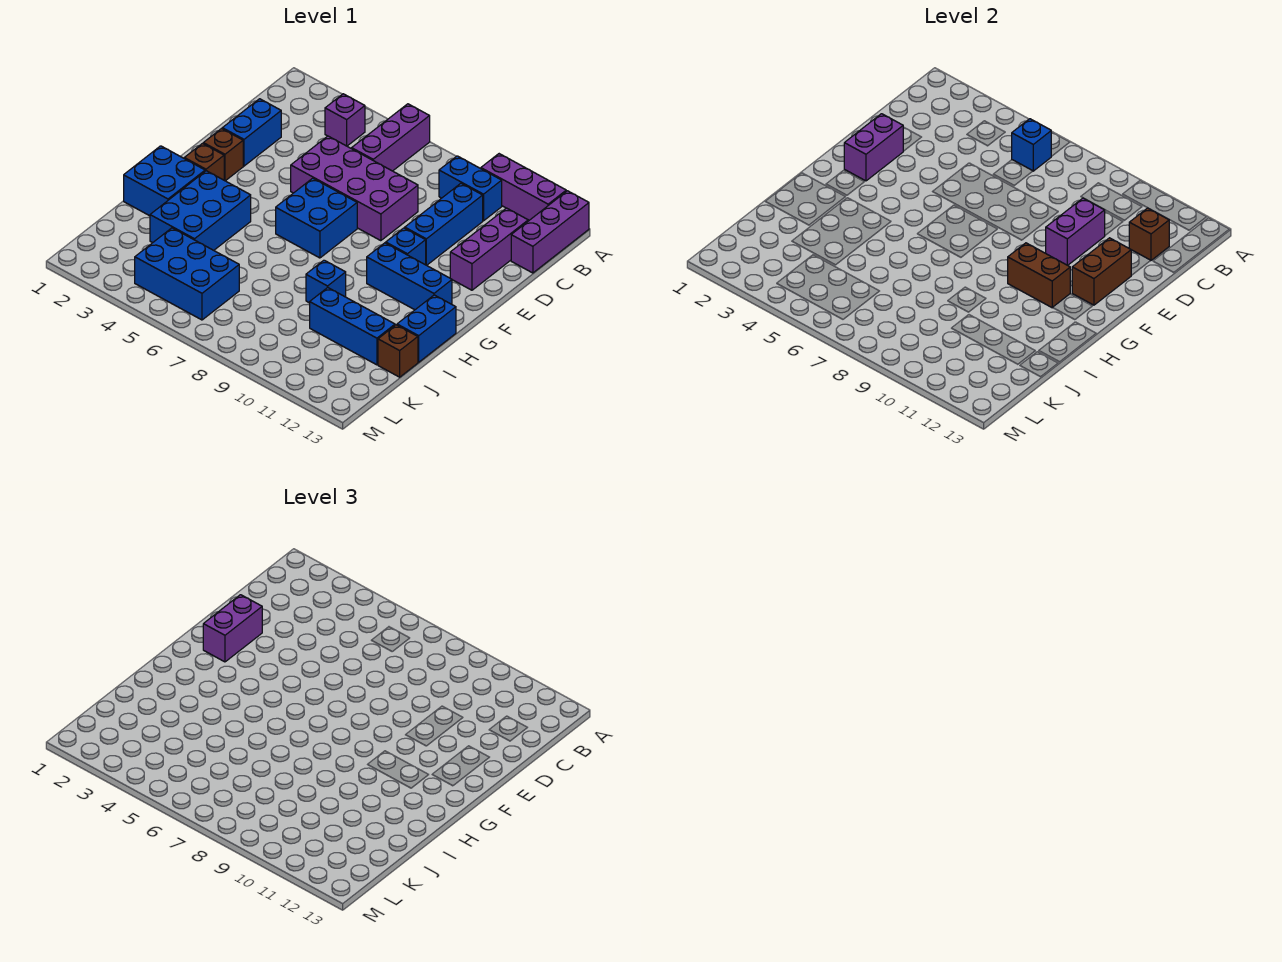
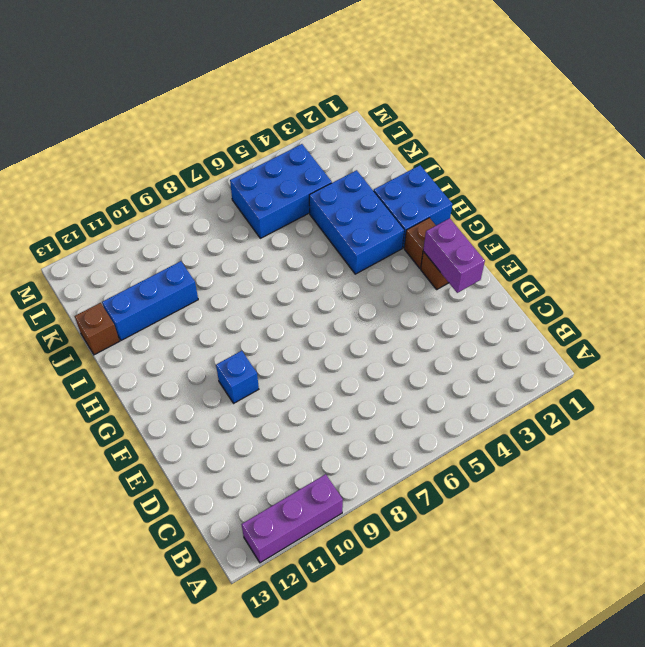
none -> purple 1x3 brick [352,104,430,171]
none -> purple 1x3 brick [511,191,589,273]
none -> purple 1x1 brick [325,94,365,146]

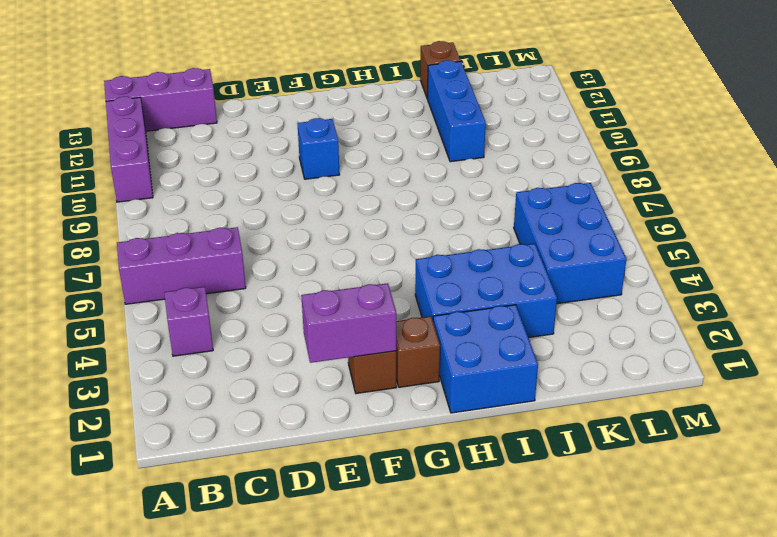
none -> blue 1x2 brick [439,156,502,221]
none -> blue 1x3 brick [405,183,483,265]
none -> purple 1x3 brick [450,208,528,290]

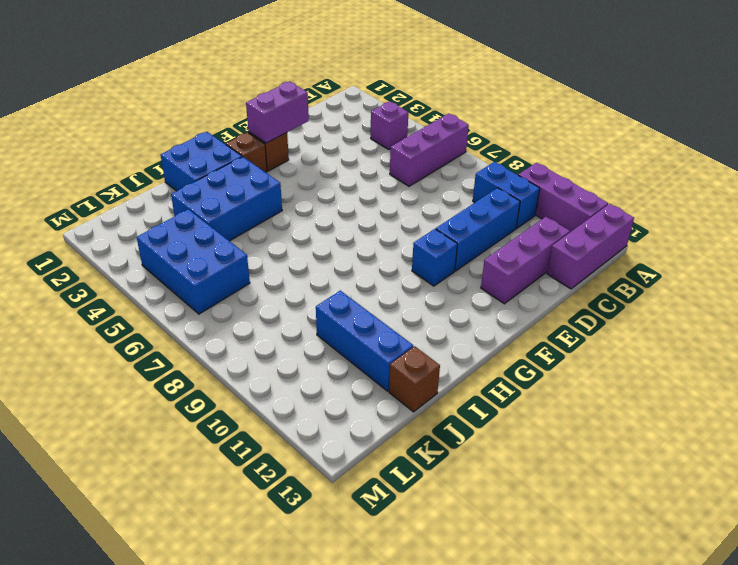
none -> blue 1x2 brick [222,99,281,166]
none -> purple 2x4 brick [291,136,418,241]
none -> blue 2x2 brick [276,178,357,258]

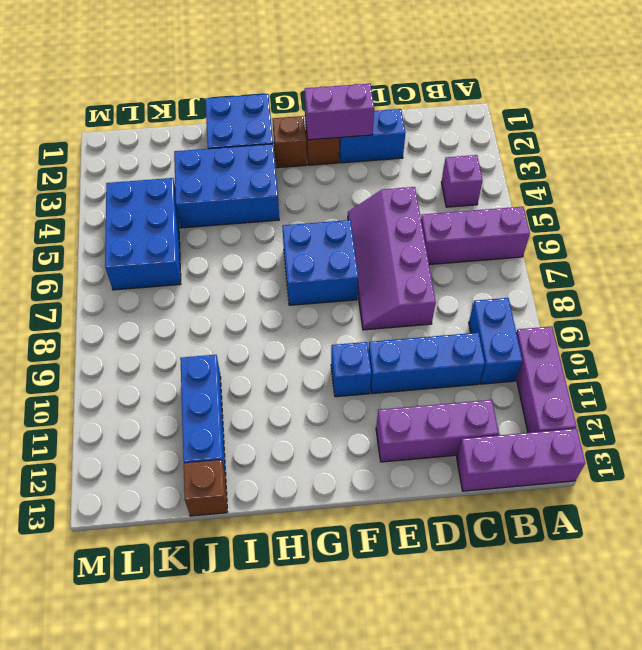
purple 2x4 slope [348,187,436,330] -> purple 2x4 brick [291,136,418,241]
none -> blue 1x3 brick [367,243,452,310]
none -> blue 1x2 brick [397,295,456,362]
none -> blue 1x1 brick [306,260,346,303]

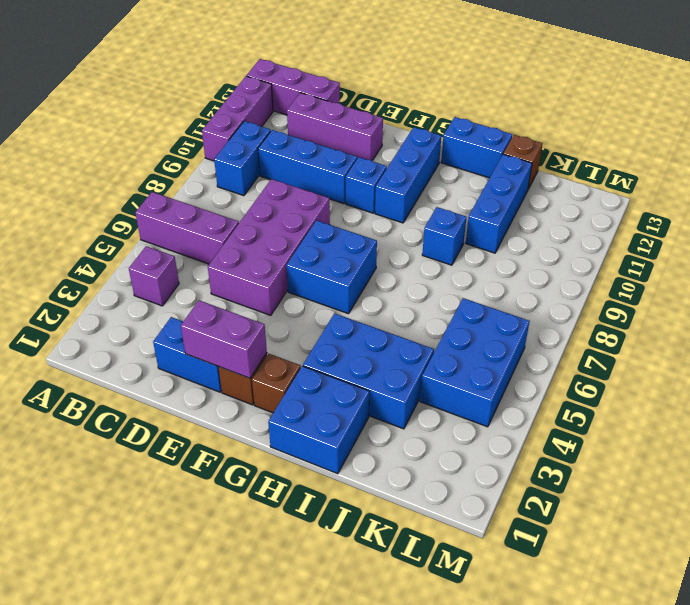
none -> blue 1x1 brick [1012,119,1051,171]
none -> brown 1x1 brick [1129,208,1169,260]
none -> purple 1x2 brick [1046,198,1105,265]

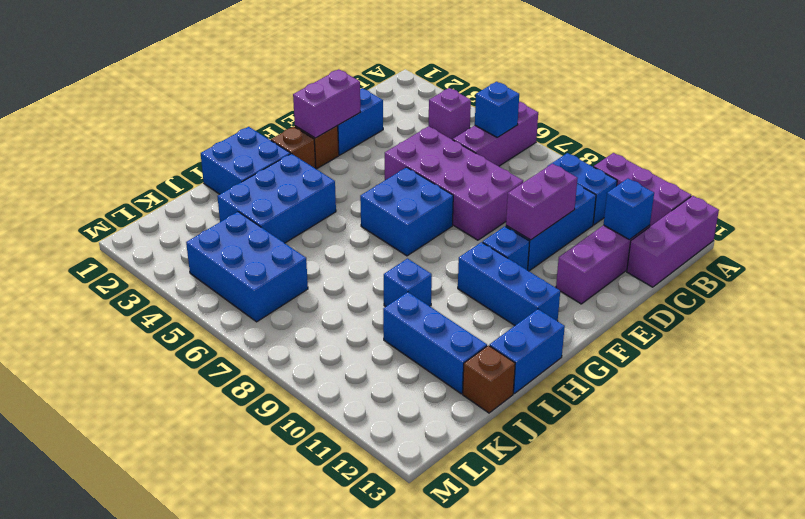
blue 1x1 brick [604,179,654,240] -> brown 1x1 brick [1129,208,1169,260]
none -> brown 1x2 brick [1072,238,1131,305]
none -> brown 1x2 brick [1008,243,1070,308]
none -> purple 1x2 brick [203,595,262,662]

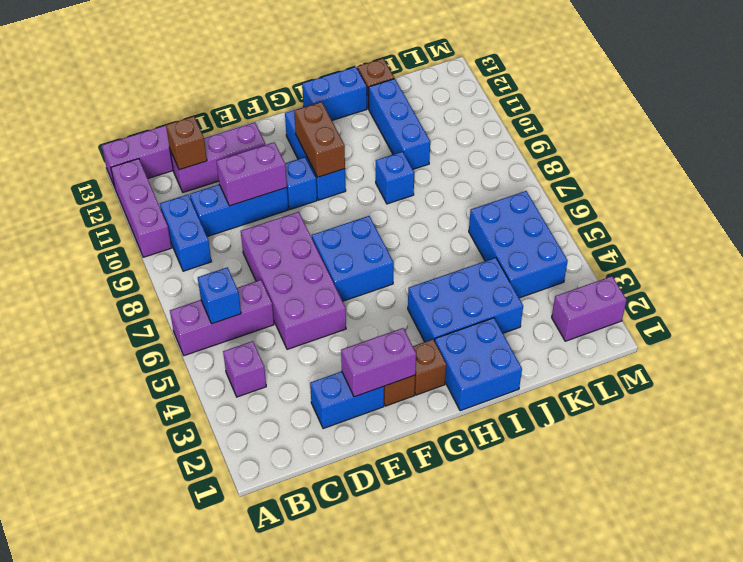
purple 1x2 brick [552,276,627,341] -> purple 1x2 brick moved to [203,595,262,662]
none -> brown 1x2 brick [1072,238,1131,305]

